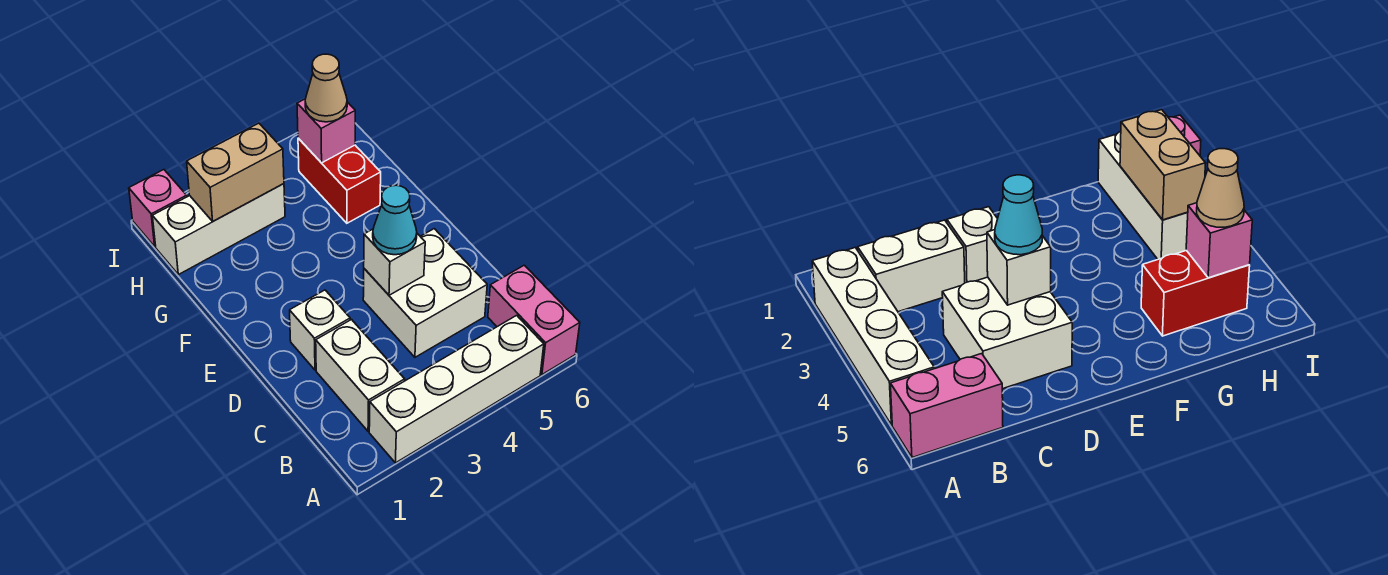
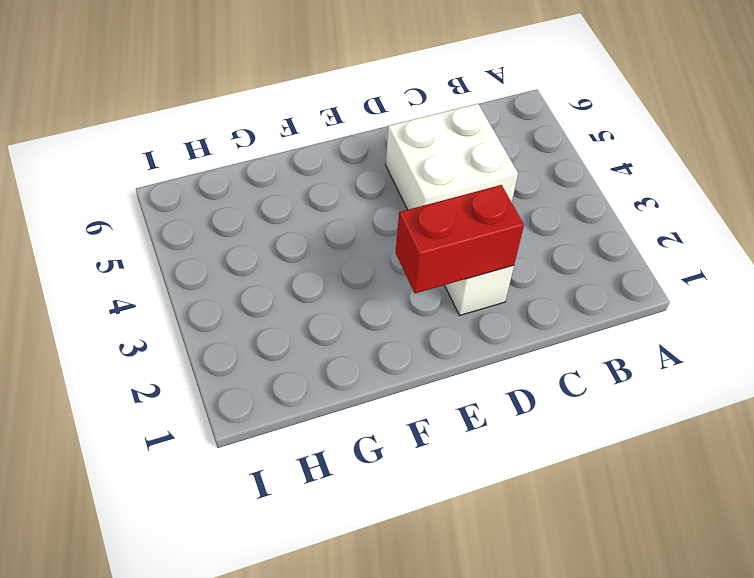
red 1x2 brick [396,185,524,293] -> red 1x2 brick moved to [298,138,381,223]
none -> white 1x4 brick [369,315,544,463]
none -> pink 1x2 brick [488,265,580,375]
none -> white 1x2 brick [316,320,405,431]

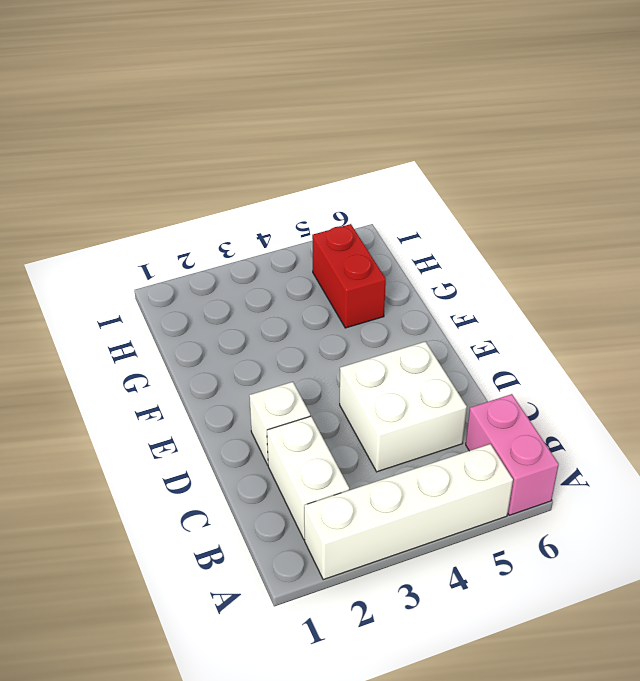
none -> white 1x3 brick [152,184,285,275]
none -> pink 1x1 brick [129,170,187,247]
none -> white 1x1 brick [364,229,425,295]

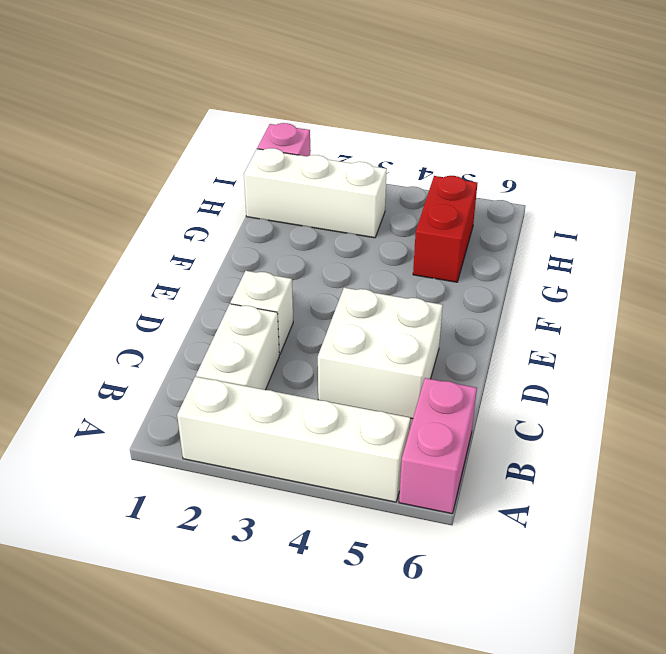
none -> white 1x1 brick [364,229,425,295]
none -> tan 1x2 brick [187,123,284,221]
none -> pink 1x1 brick [297,99,355,163]

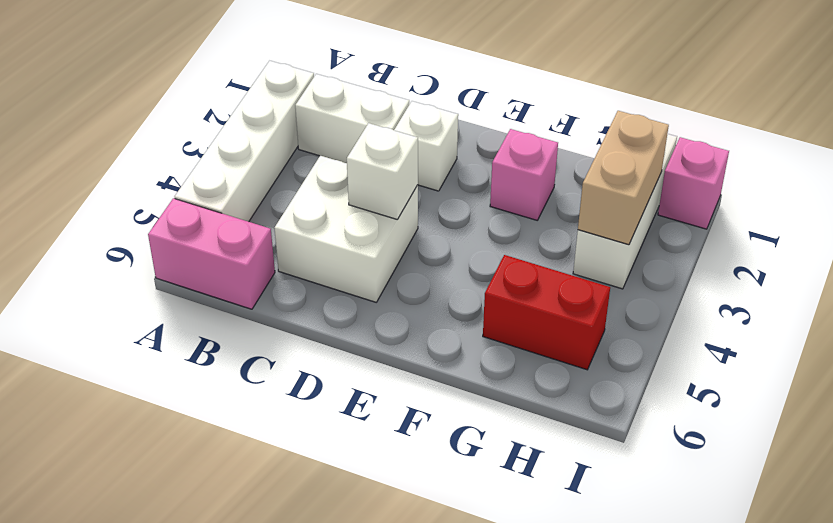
pink 1x1 brick [490,129,558,220] -> pink 1x1 brick moved to [297,99,355,163]
none -> cyan 1x1 cone [373,185,417,255]
none -> tan 1x1 cone [305,54,347,122]

